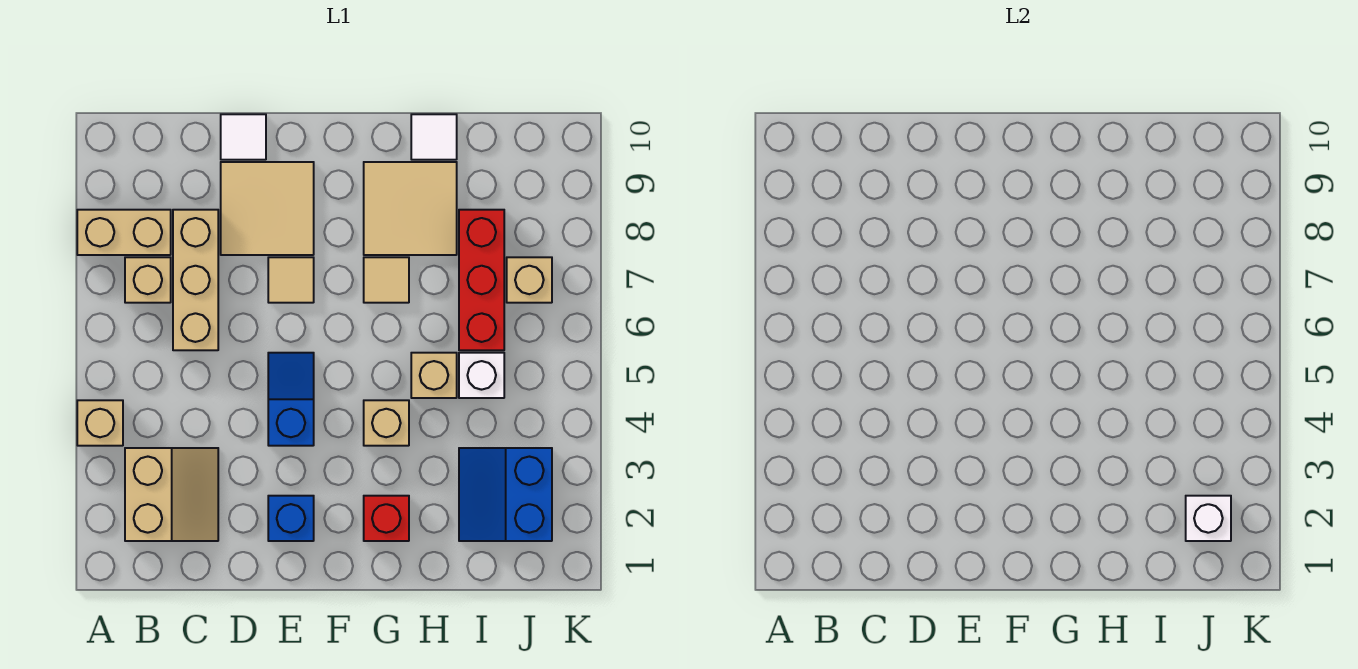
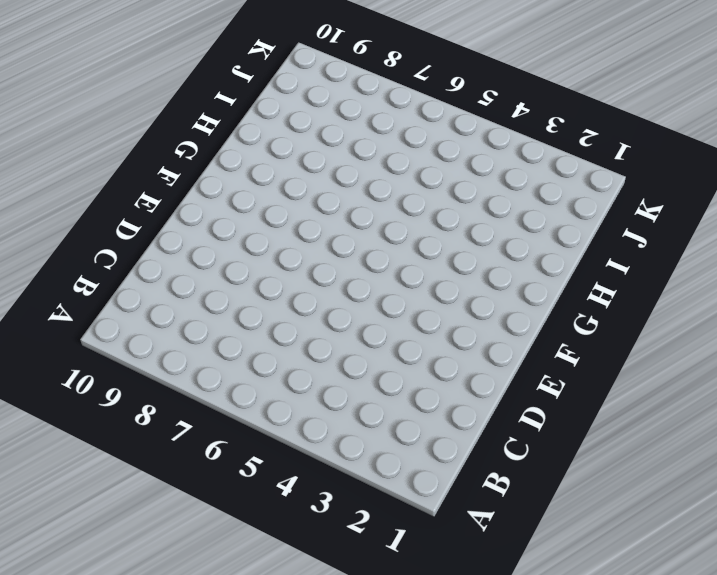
none -> tan 1x1 brick [77,400,123,446]
none -> tan 1x2 brick [77,210,171,255]
none -> tan 2x2 slope [125,448,218,541]

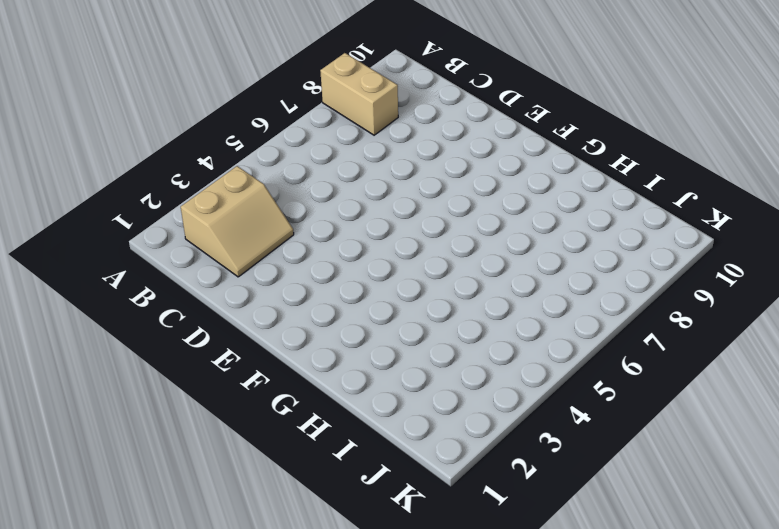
none -> tan 1x1 brick [77,400,123,446]
none -> tan 1x1 brick [125,257,171,303]
none -> tan 1x3 brick [173,210,218,350]

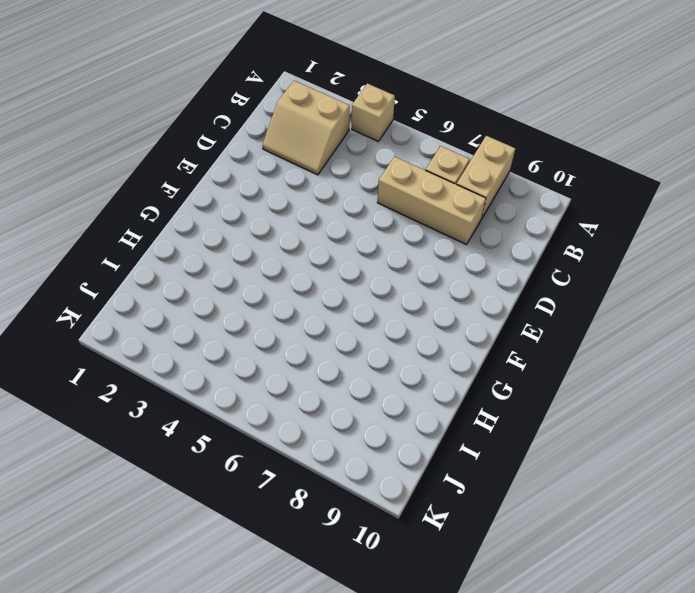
none -> tan 2x2 tile [221,162,314,255]
none -> white 1x1 tile [221,114,266,160]
none -> blue 1x1 brick [268,496,314,541]

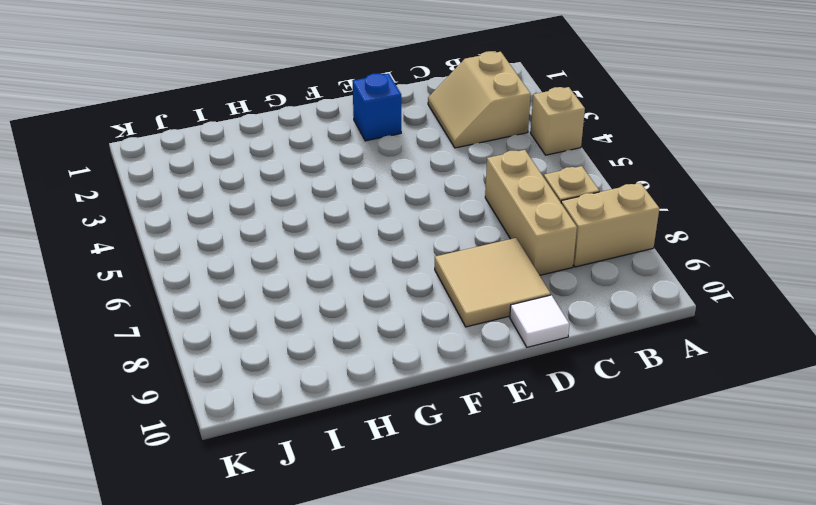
none -> blue 1x2 slope [268,353,314,446]
none -> tan 1x1 tile [268,257,314,303]
none -> red 1x1 brick [364,496,409,541]

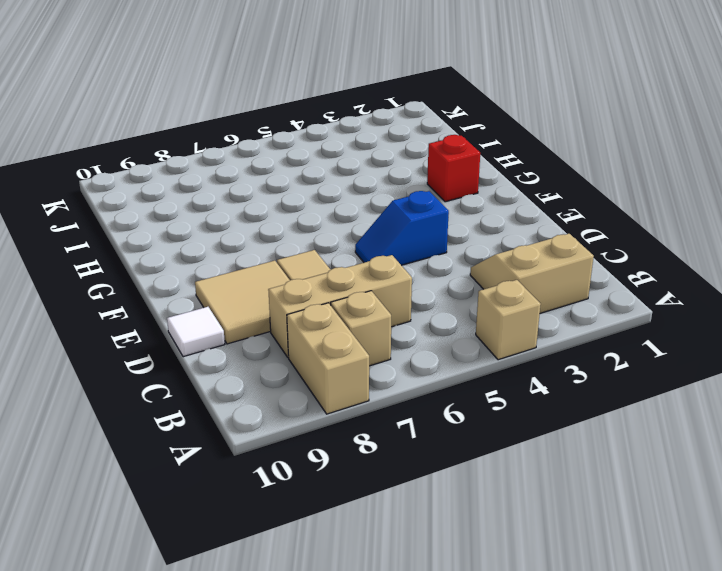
none -> blue 1x1 brick [268,496,314,541]
none -> tan 1x1 brick [364,400,409,446]
none -> tan 1x1 tile [364,257,409,303]

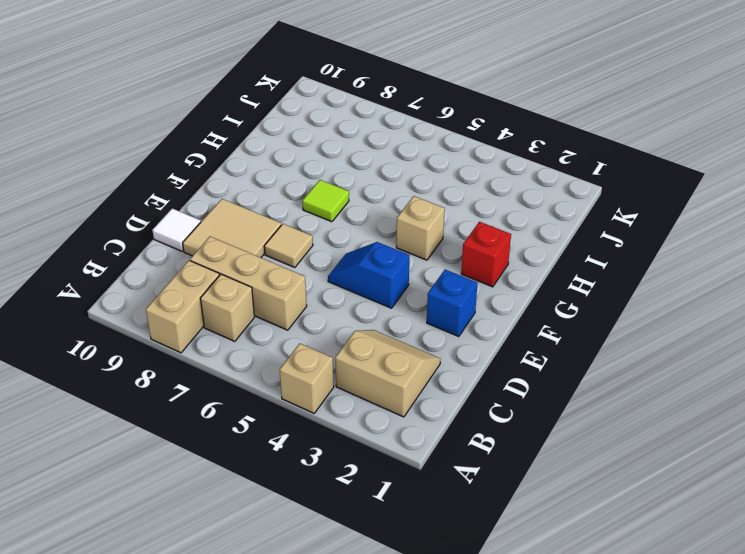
lime 1x1 tile [302,180,349,222] -> tan 1x1 tile [364,257,409,303]
none -> tan 2x2 tile [364,162,457,255]
none -> tan 1x1 brick [411,353,457,398]
none -> white 1x1 tile [411,114,457,160]

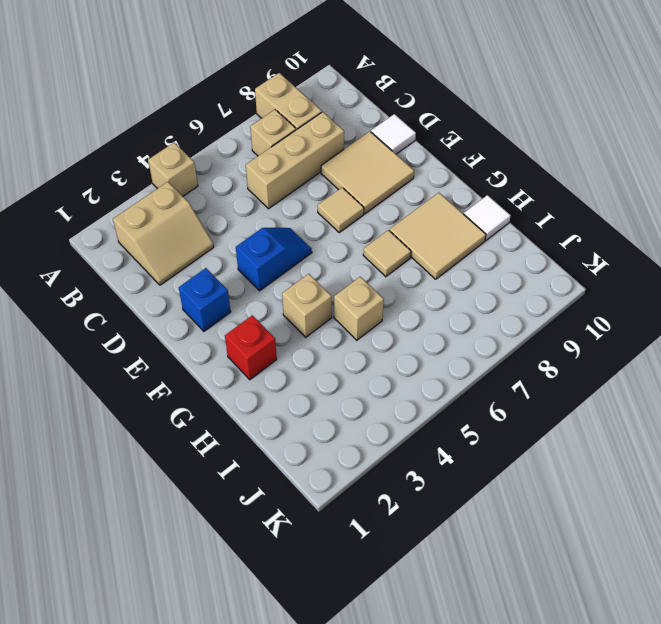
none -> blue 2x2 slope [459,448,552,541]
none -> white 1x1 brick [459,353,504,398]
none -> red 1x3 brick [459,210,504,350]

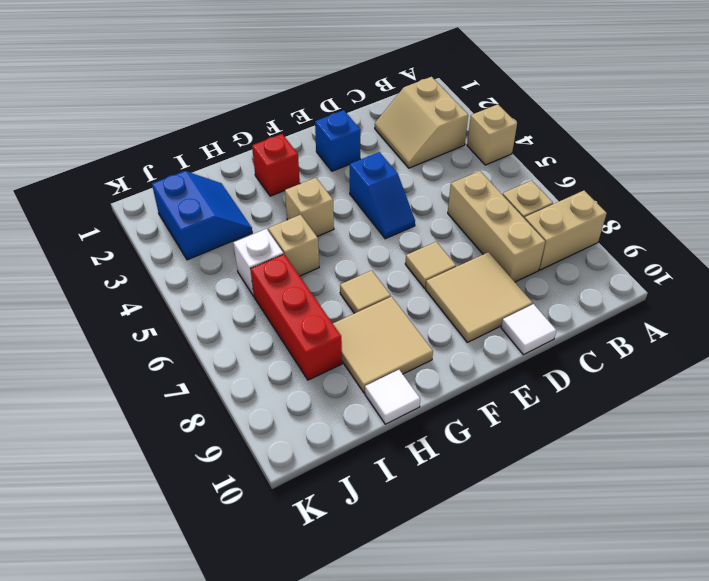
none -> tan 1x1 brick [507,257,552,303]
none -> white 1x1 brick [1186,496,1231,541]

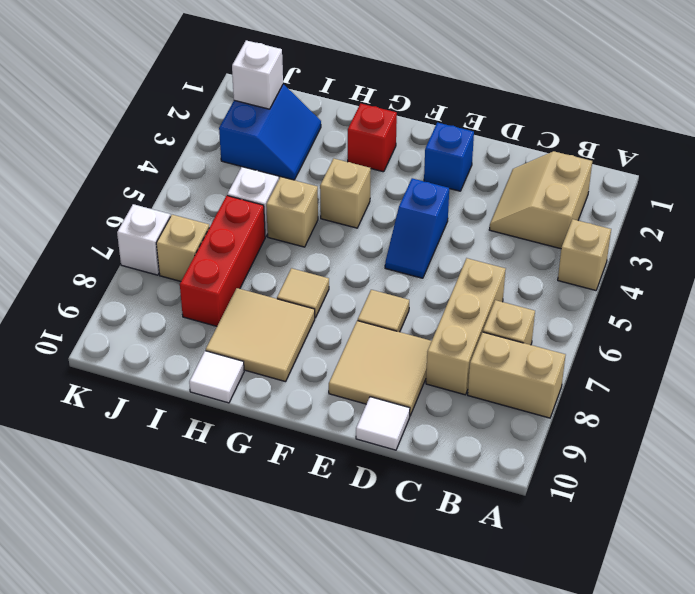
white 1x1 brick [117,204,170,275] -> none

